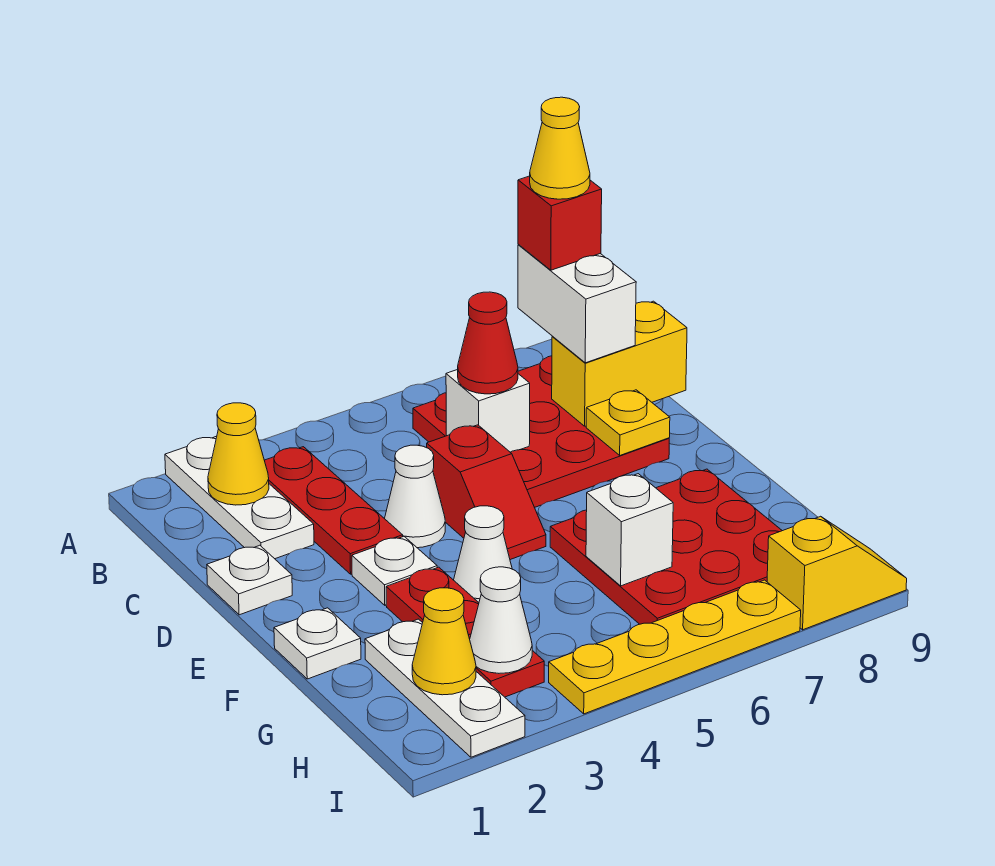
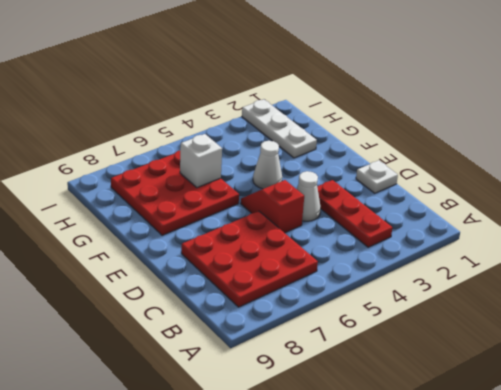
none -> white 1x3 plate [165,436,314,559]
none -> white 1x1 plate [352,537,437,605]
none -> white 1x1 plate [274,608,361,679]

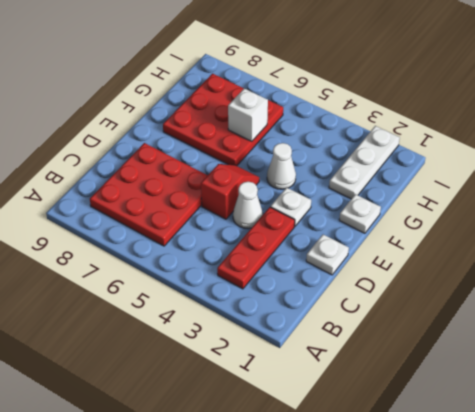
none -> white 1x3 plate [165,436,314,559]
none -> red 1x3 plate [386,567,544,697]
none -> yellow 1x4 plate [549,580,801,714]

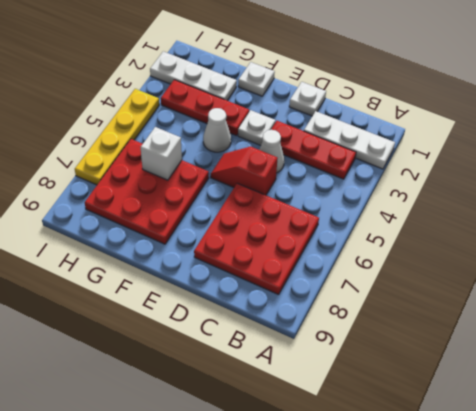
none -> yellow 1x2 slope [767,516,907,630]
none -> yellow 1x1 cone [208,403,269,505]
none -> white 1x1 brick [446,369,530,452]

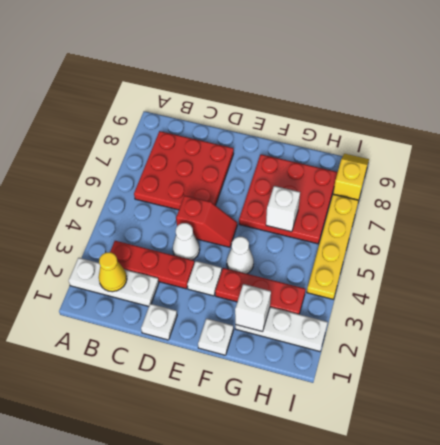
white 1x1 brick [235,284,271,332] -> white 1x1 brick moved to [446,369,530,452]
none -> yellow 1x2 brick [552,301,687,426]
none -> yellow 1x1 plate [586,390,670,455]
none -> yellow 1x1 cone [412,588,476,695]

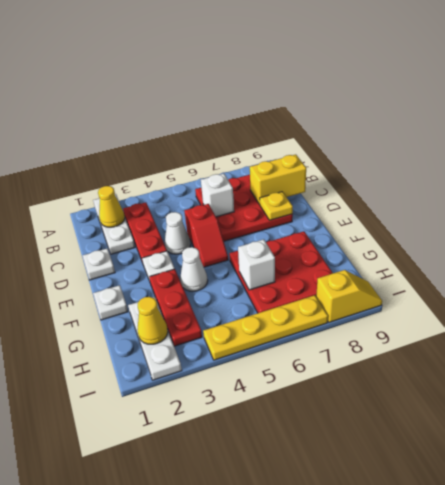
none -> white 1x1 cone [470,567,532,673]
none -> white 1x2 brick [518,244,636,363]
none -> red 1x1 cone [458,292,518,394]

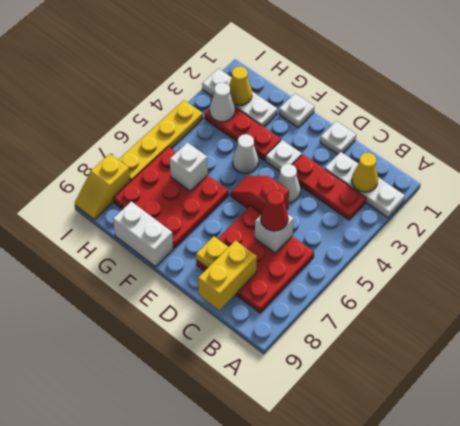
white 1x2 brick [113,202,173,267] -> white 1x2 brick moved to [518,244,636,363]
none -> red 1x1 brick [518,176,602,270]
none -> yellow 1x1 cone [530,97,590,199]

